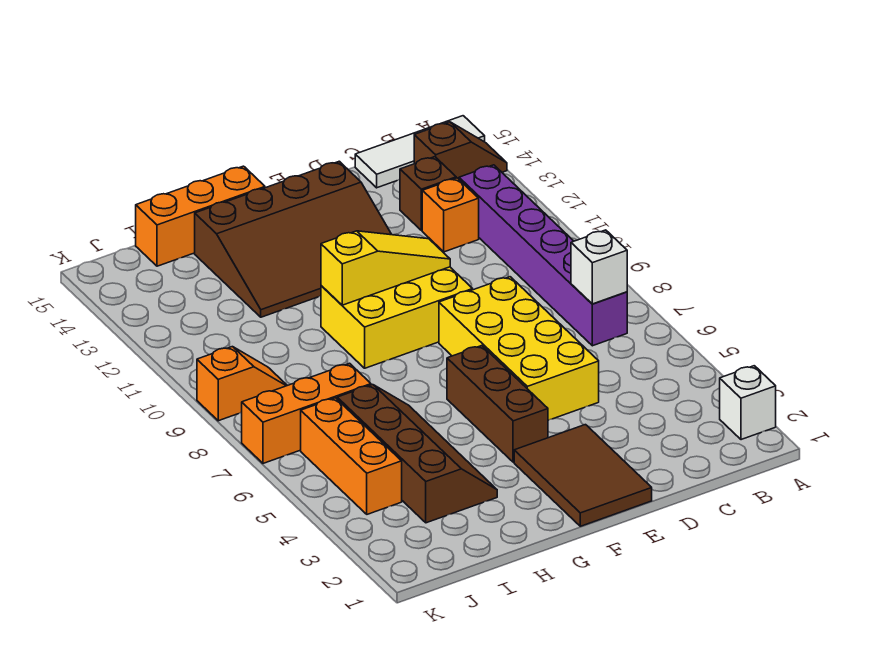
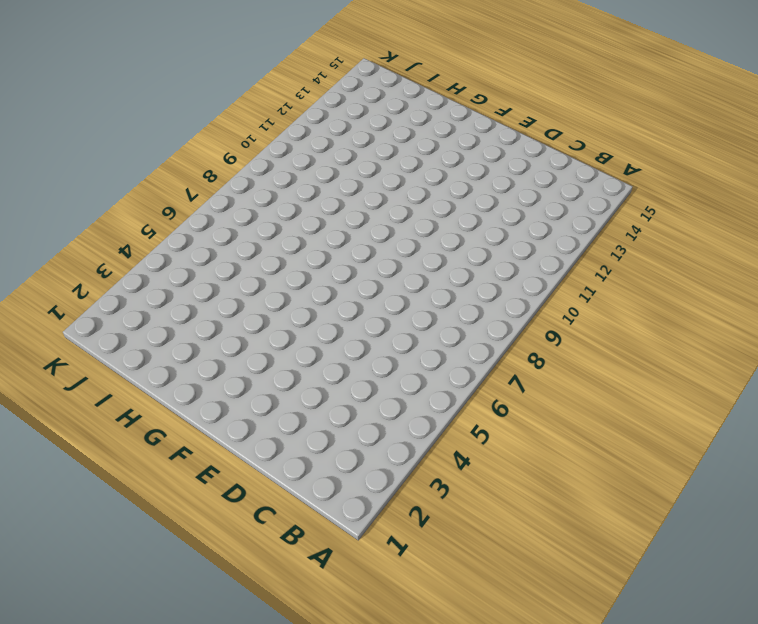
none -> white 1x1 brick [720,366,776,440]
none -> brown 1x2 slope [414,122,507,179]
none -> white 1x3 tile [355,116,485,188]

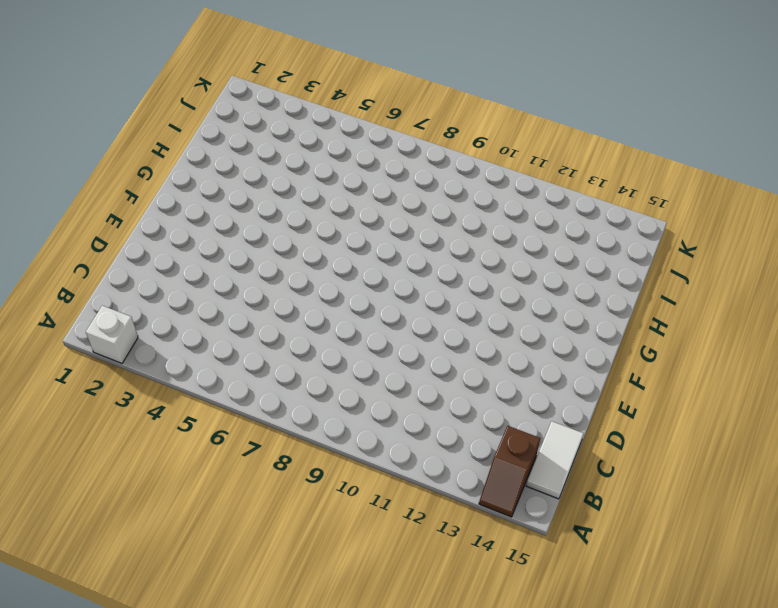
white 1x2 tile [526,421,584,499] -> white 1x3 tile [355,116,485,188]
none -> purple 1x6 brick [459,165,627,346]
none -> orange 1x1 brick [422,178,479,252]
none -> brown 1x1 brick [400,157,456,231]

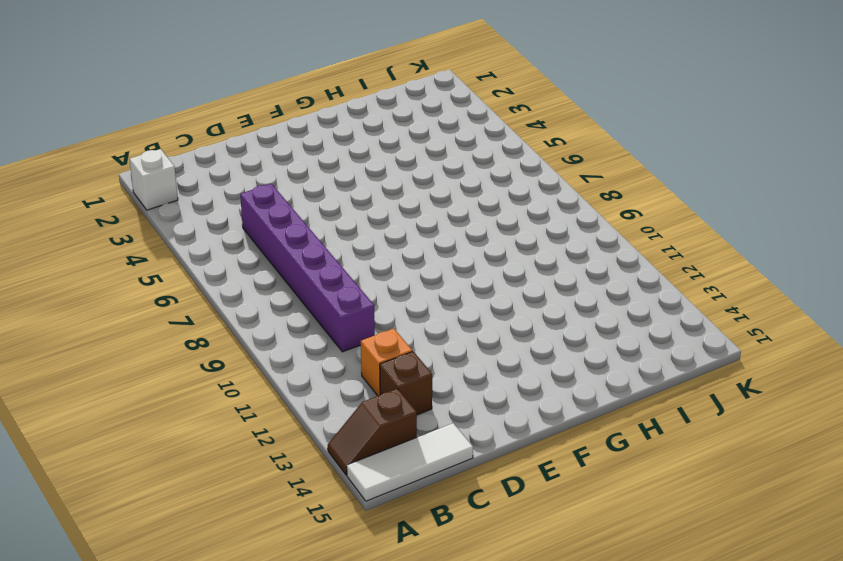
purple 1x6 brick [240,184,375,352] -> purple 1x6 brick moved to [459,165,627,346]
none -> yellow 2x4 brick [439,277,599,420]
none -> brown 2x3 tile [514,425,652,526]
none -> yellow 2x3 brick [321,267,473,368]

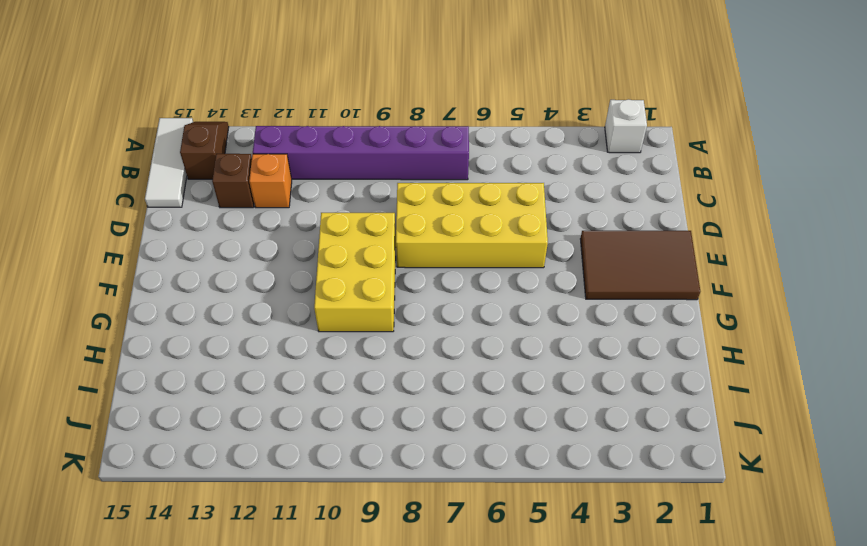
none -> brown 3x4 slope [195,161,392,317]
none -> brown 1x3 brick [447,346,548,462]
none -> orange 1x3 brick [136,166,265,266]

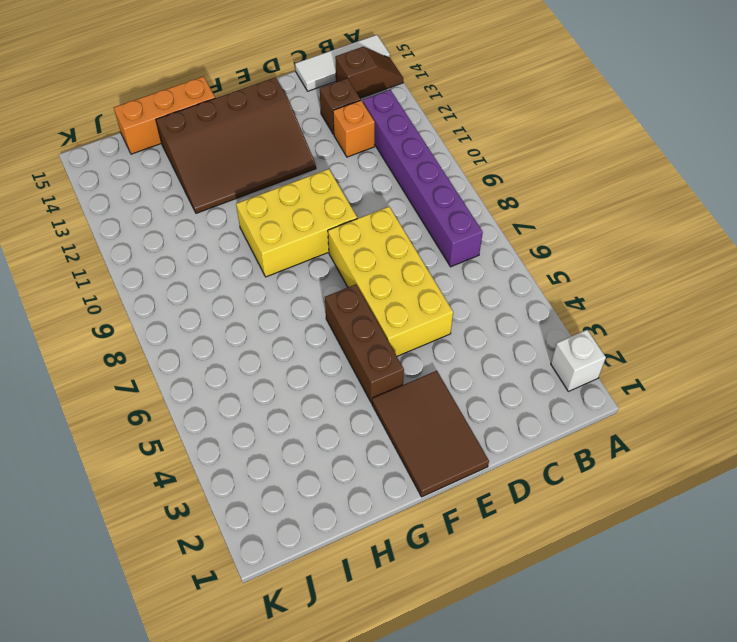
none -> brown 2x4 slope [337,385,497,523]
none -> orange 1x3 brick [242,363,371,463]
none -> orange 1x3 brick [301,398,402,514]

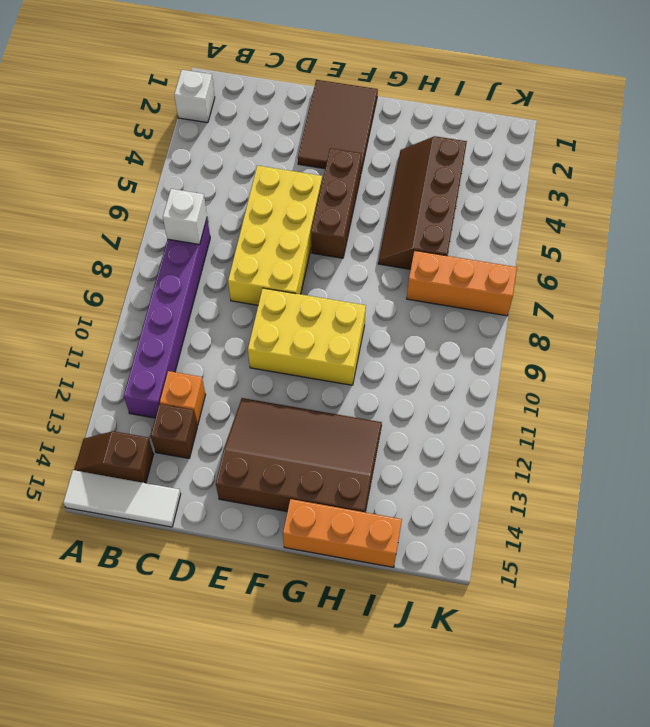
none -> orange 1x3 brick [301,398,402,514]
none -> orange 1x2 slope [197,347,287,421]
none -> yellow 1x3 slope [321,231,450,305]

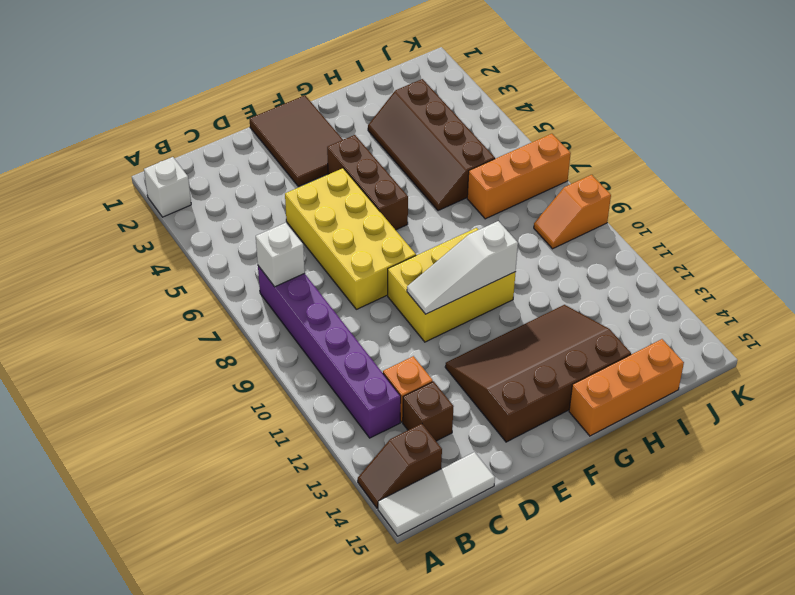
white 1x3 slope [407,221,518,314] -> yellow 1x3 slope [321,231,450,305]
none -> orange 1x3 brick [301,398,402,514]

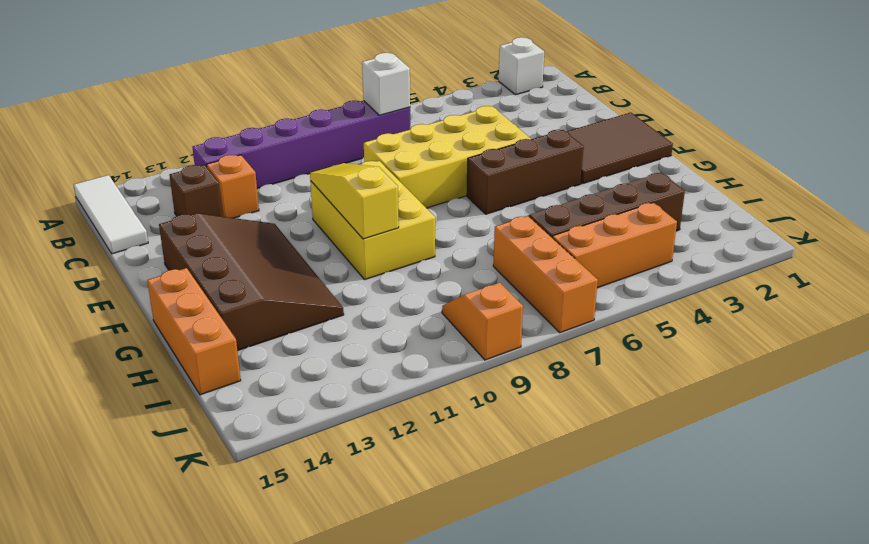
none -> brown 1x2 slope [414,122,507,179]

